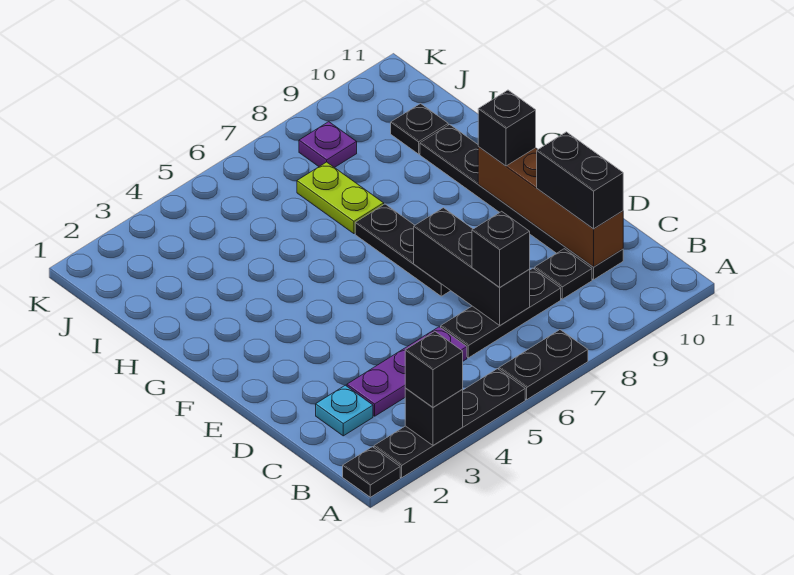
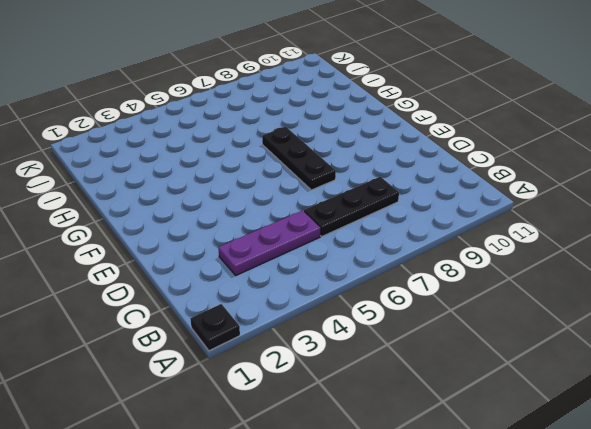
none -> black 1x4 plate [374,369,525,478]
none -> black 1x2 plate [499,330,588,399]
none -> cyan 1x1 plate [316,385,373,436]

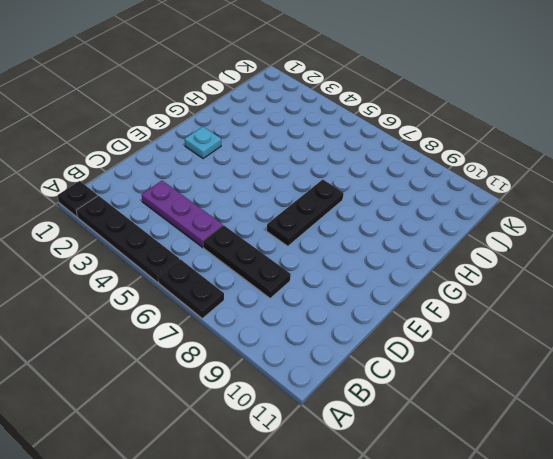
cyan 1x1 plate [185,127,221,159] -> cyan 1x1 plate moved to [316,385,373,436]
none -> black 1x1 plate [535,249,592,299]
none -> black 1x6 plate [420,124,623,280]
none -> lime 1x2 plate [297,162,384,234]

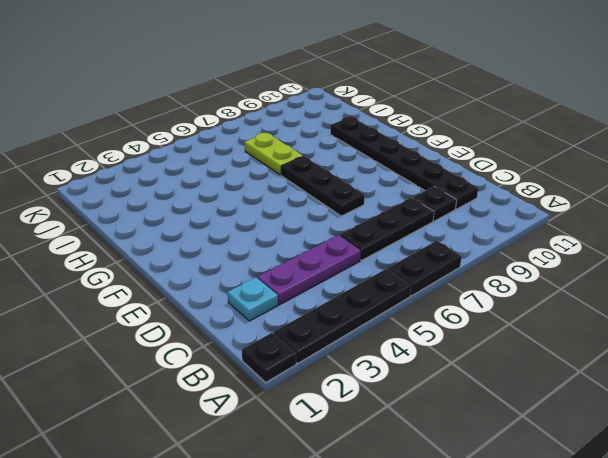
none -> black 1x1 plate [391,104,448,154]
none -> purple 1x1 plate [299,122,357,168]
none -> black 1x1 brick [405,388,463,445]

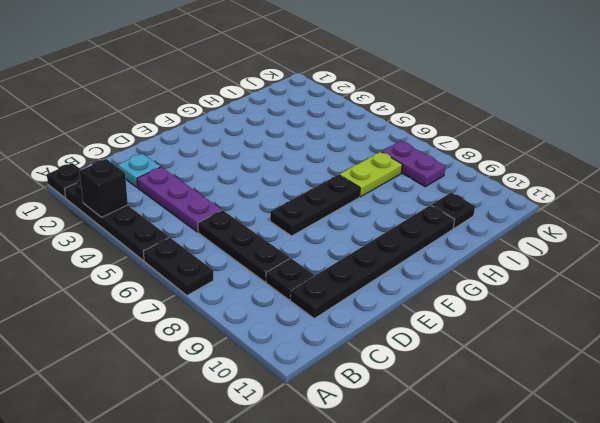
purple 1x2 plate [382,141,446,187] -> purple 1x1 plate [299,122,357,168]
none -> black 1x3 brick [414,208,530,325]
none -> brown 1x4 brick [478,147,623,267]
none -> black 1x1 brick [405,332,463,407]

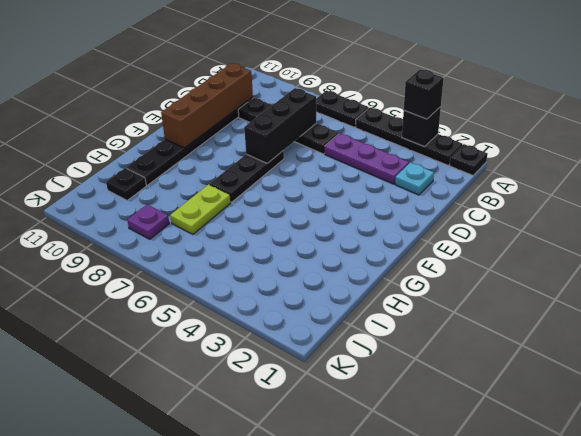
none -> black 1x1 brick [472,211,530,287]
none -> black 1x2 brick [537,132,623,229]
none -> black 1x1 brick [478,90,536,166]

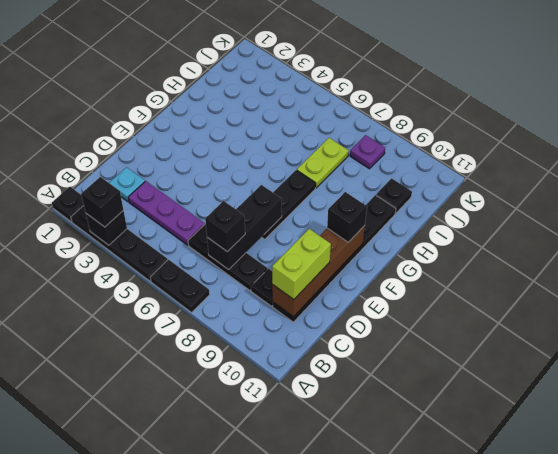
lime 1x2 brick [272,229,331,299] -> black 1x2 brick [537,132,623,229]

